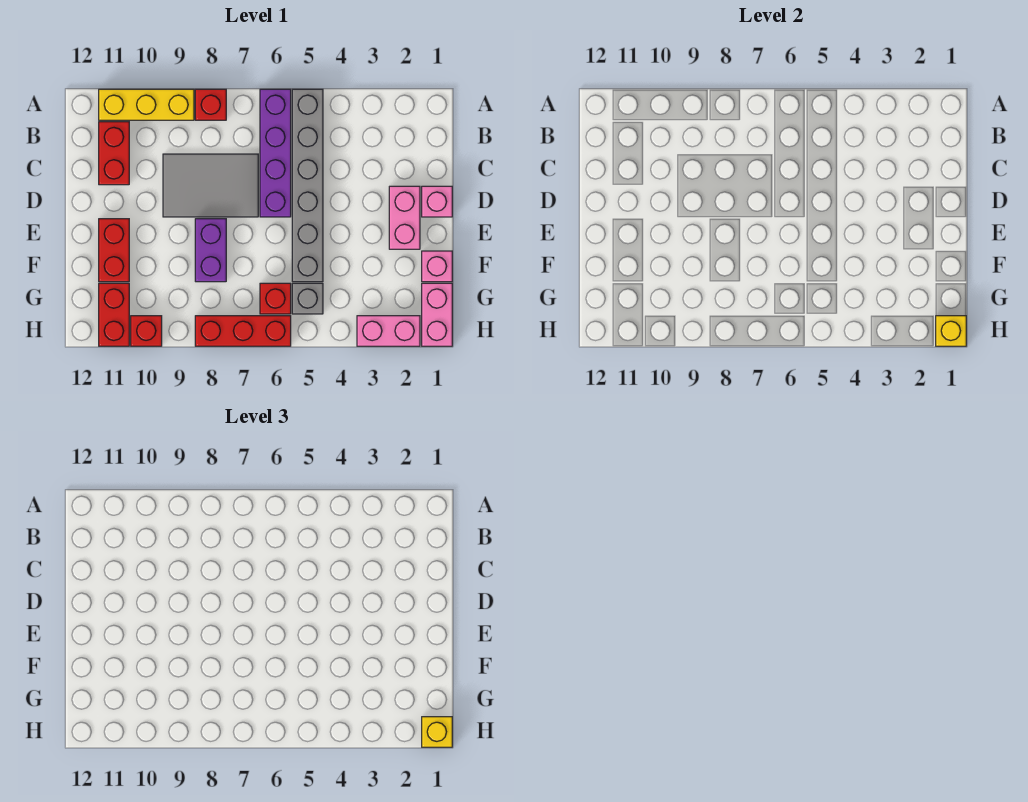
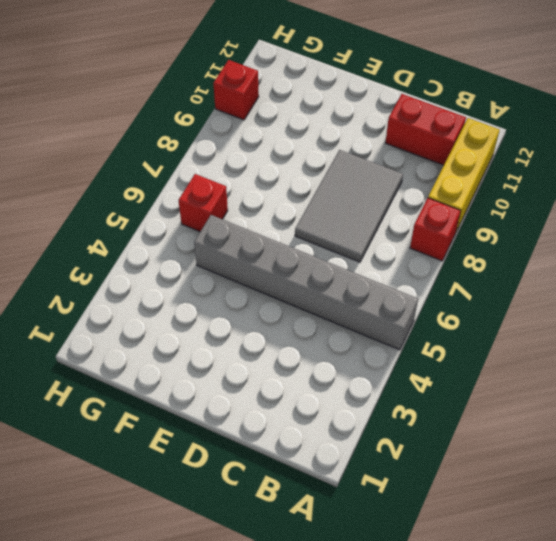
none -> purple 1x4 brick [260,89,291,217]
none -> pink 1x1 brick [422,186,452,217]
none -> pink 1x2 brick [389,186,420,249]

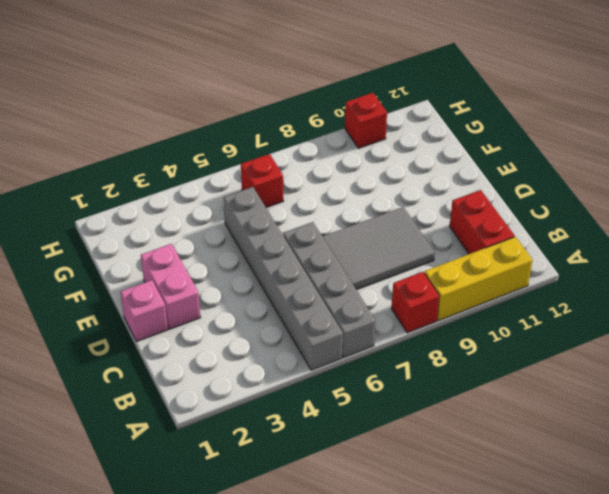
grey 1x4 brick [283,222,375,357] -> purple 1x4 brick [260,89,291,217]
none -> purple 1x2 brick [195,219,226,282]
none -> red 1x2 brick [99,219,129,282]
none -> pink 1x1 brick [422,251,452,282]

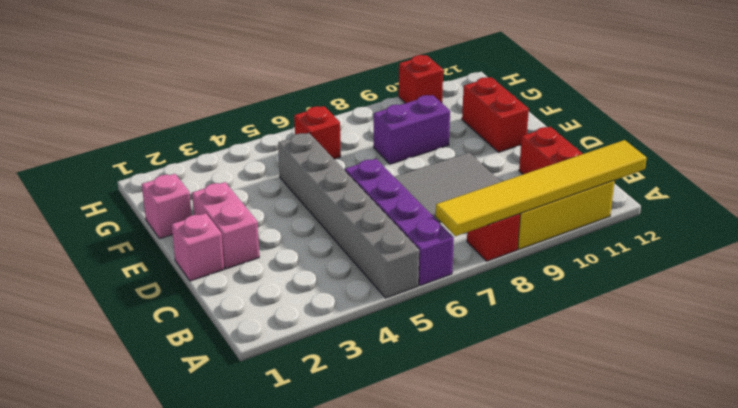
yellow 1x6 tile [436,140,646,236] -> none
purple 1x2 brick [374,95,450,164] -> purple 1x2 brick turned to [195,219,226,282]
none -> pink 1x2 brick [422,283,452,346]
none -> grey 1x1 brick [292,283,323,314]
none -> red 1x2 brick [99,283,129,346]

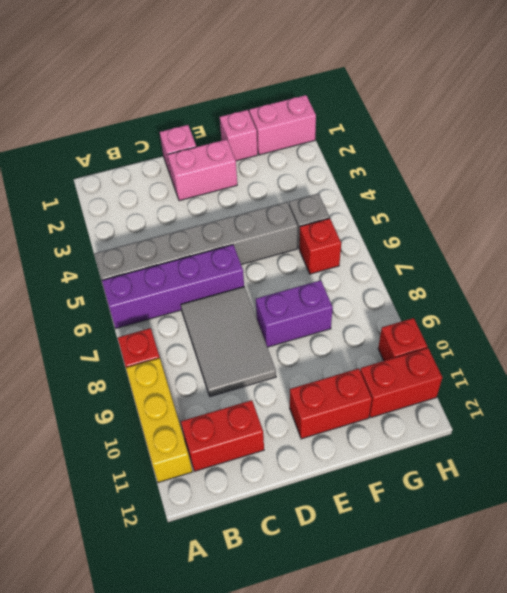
none -> pink 1x2 brick [357,316,420,346]
none -> red 1x3 brick [195,316,291,346]
none -> yellow 1x1 brick [936,316,966,346]

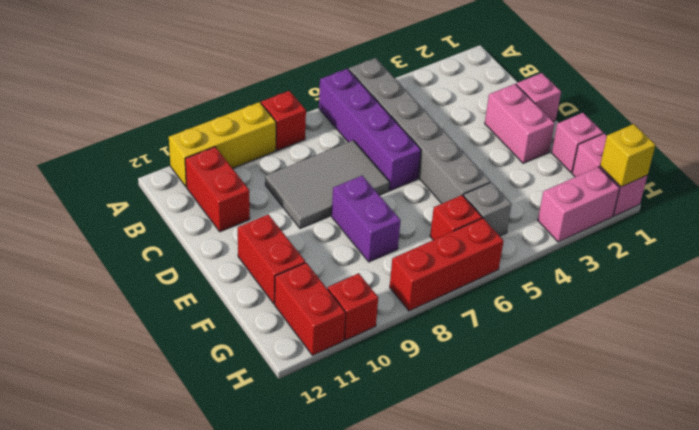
none -> yellow 1x1 brick [422,717,452,747]

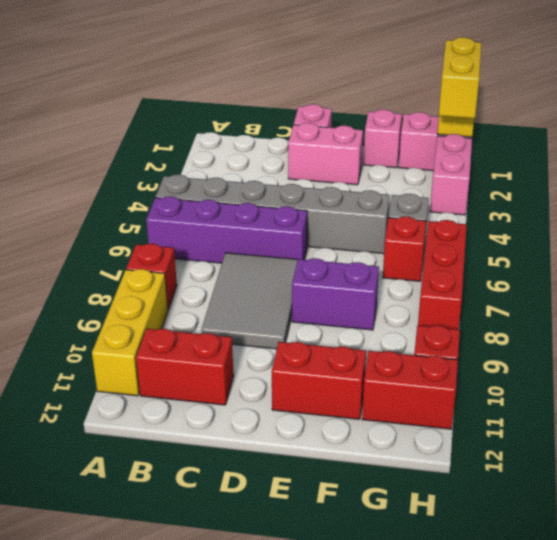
yellow 1x2 brick [439,37,481,119] -> yellow 1x1 brick [422,717,452,747]

